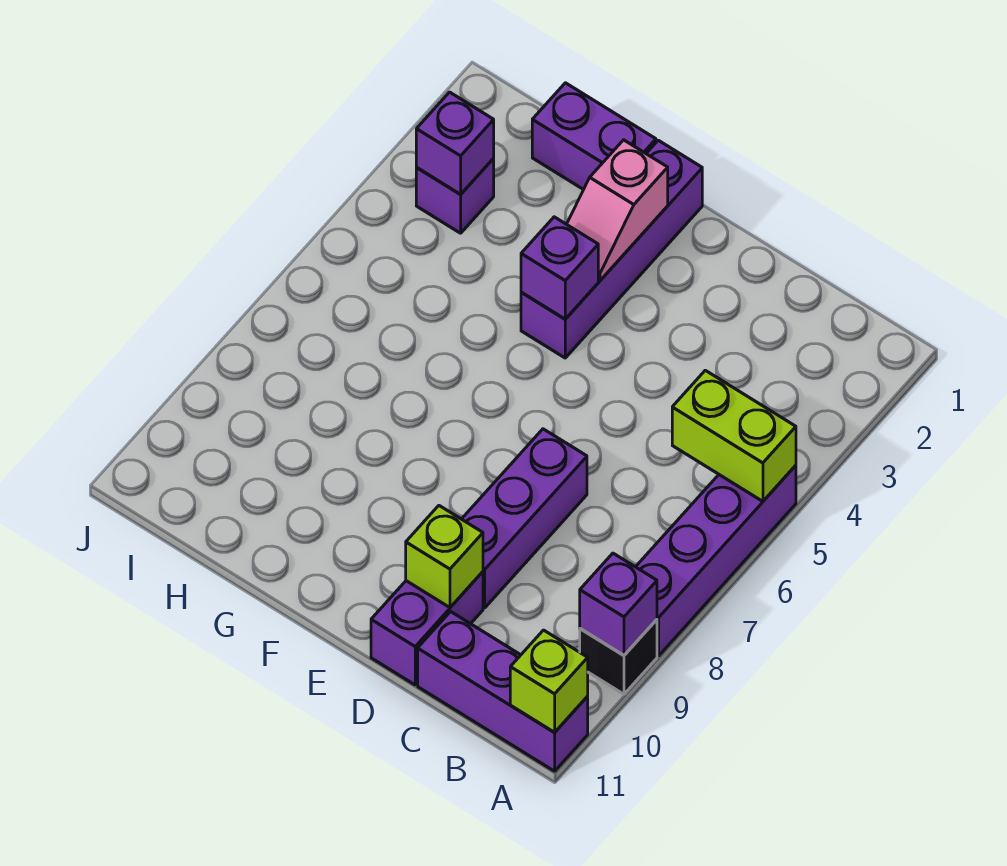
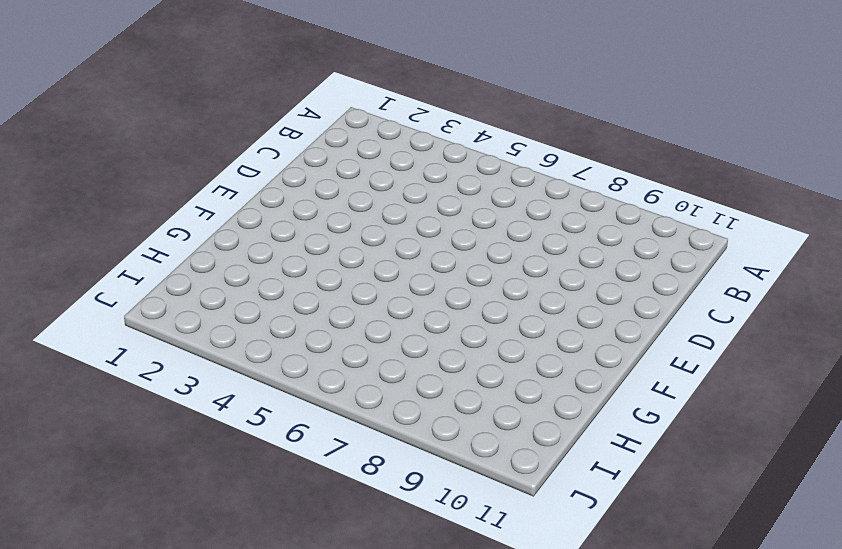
none -> purple 1x4 brick [636,465,796,656]
none -> black 1x1 brick [580,620,657,694]
none -> purple 1x3 brick [418,612,588,771]

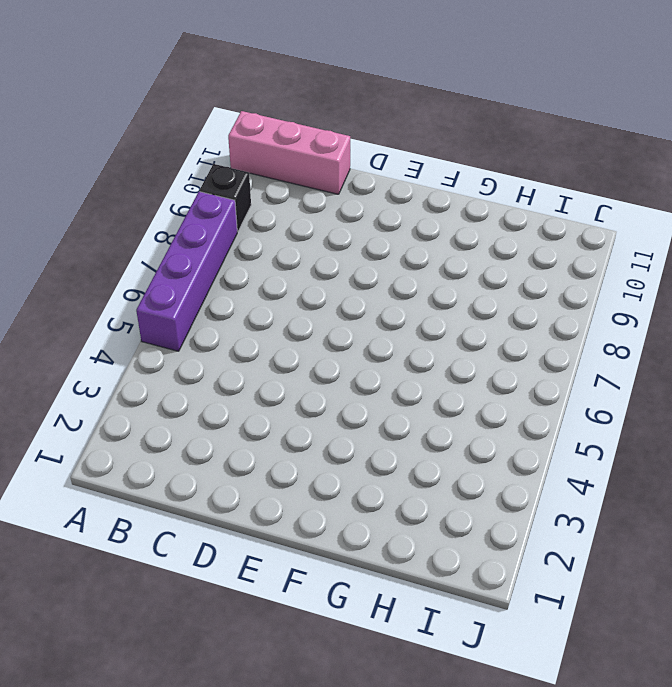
pink 1x3 brick [228,111,350,194] -> purple 1x3 brick [418,612,588,771]
none -> purple 1x3 brick [462,429,587,608]
none -> purple 1x2 brick [371,572,483,685]
none -> purple 1x4 brick [521,140,702,358]

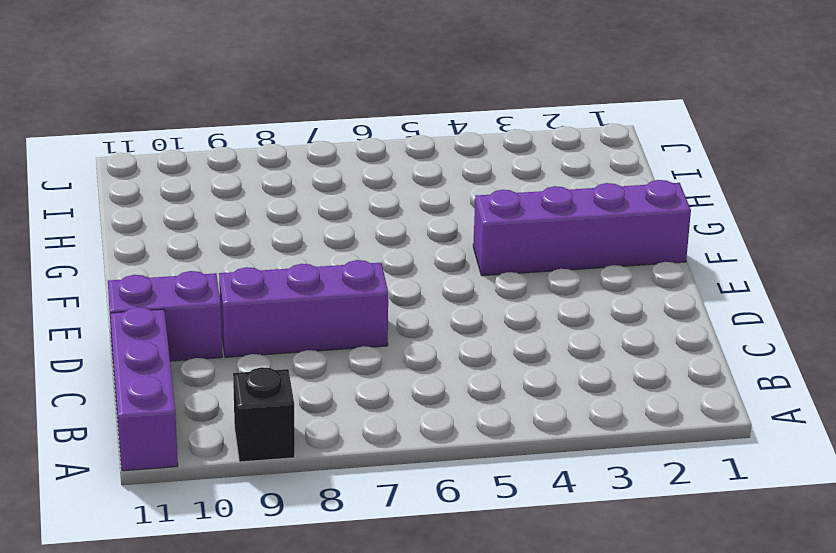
none -> purple 1x4 brick [636,465,796,656]
none -> purple 1x2 brick [532,83,656,190]
none -> purple 1x1 brick [416,159,494,233]

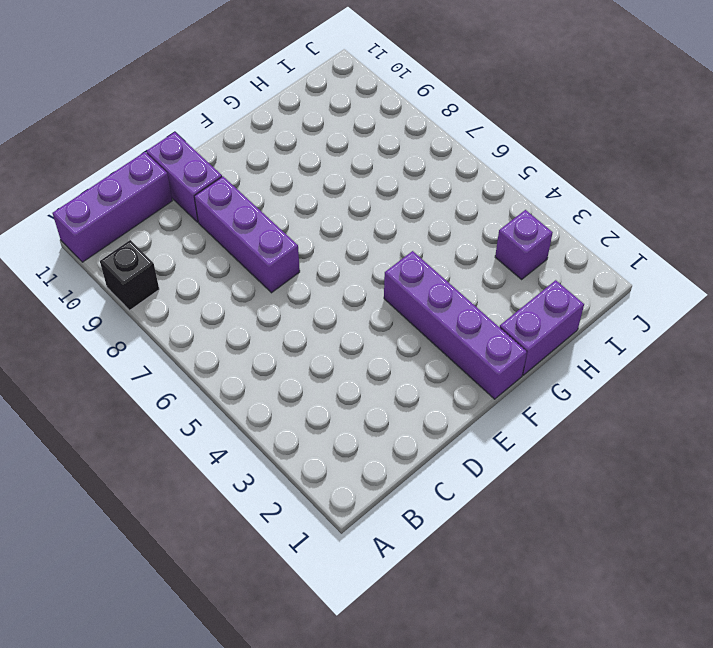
none -> purple 1x4 brick [636,465,796,656]
none -> lime 1x2 brick [672,370,796,501]
none -> purple 1x1 brick [580,553,657,655]

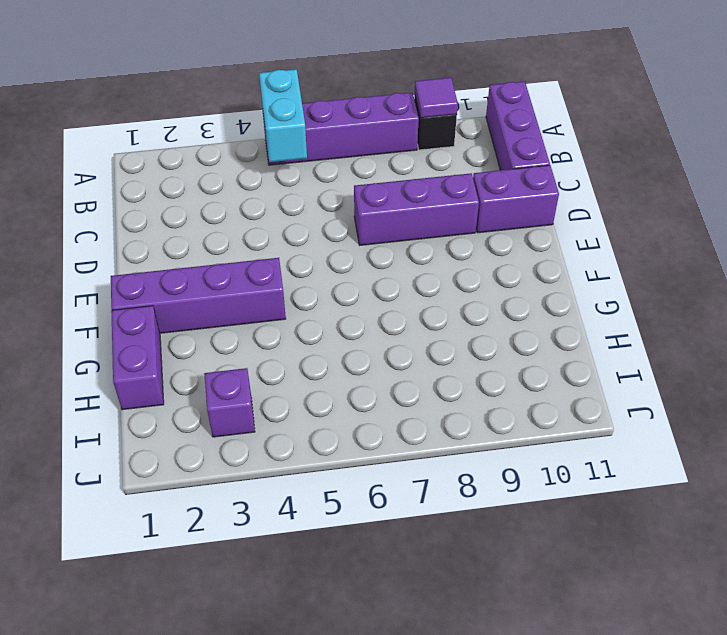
cyan 1x2 brick [259,69,307,162] -> lime 1x2 brick [672,370,796,501]
purple 1x1 tile [415,78,458,118] -> purple 1x1 brick [580,553,657,655]
none -> lime 1x1 brick [510,630,588,732]
none -> lime 1x1 brick [406,506,483,607]
none -> pink 1x2 slope [567,140,668,281]

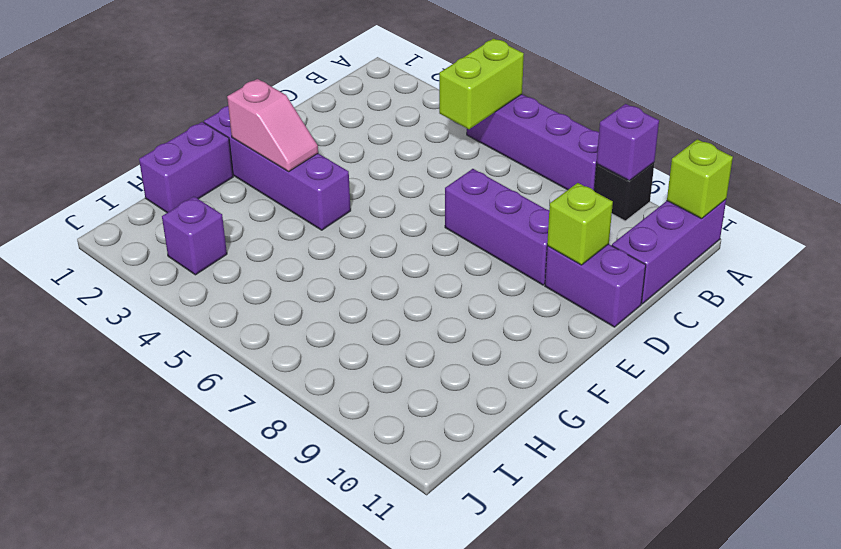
none -> purple 1x1 brick [521,217,598,319]
none -> purple 1x1 brick [416,92,494,194]

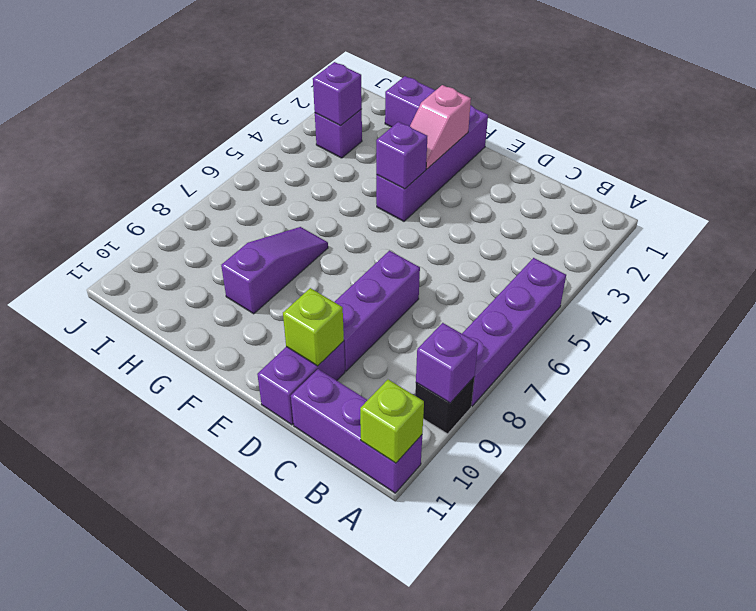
purple 1x3 slope [221,227,328,314] -> none
none -> lime 1x2 brick [672,370,796,501]

